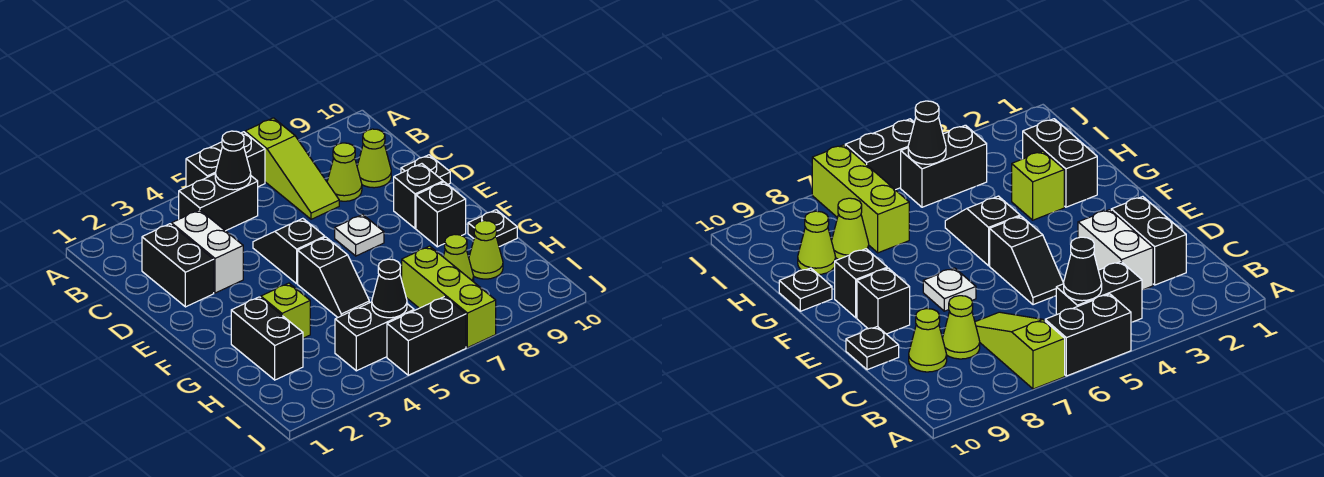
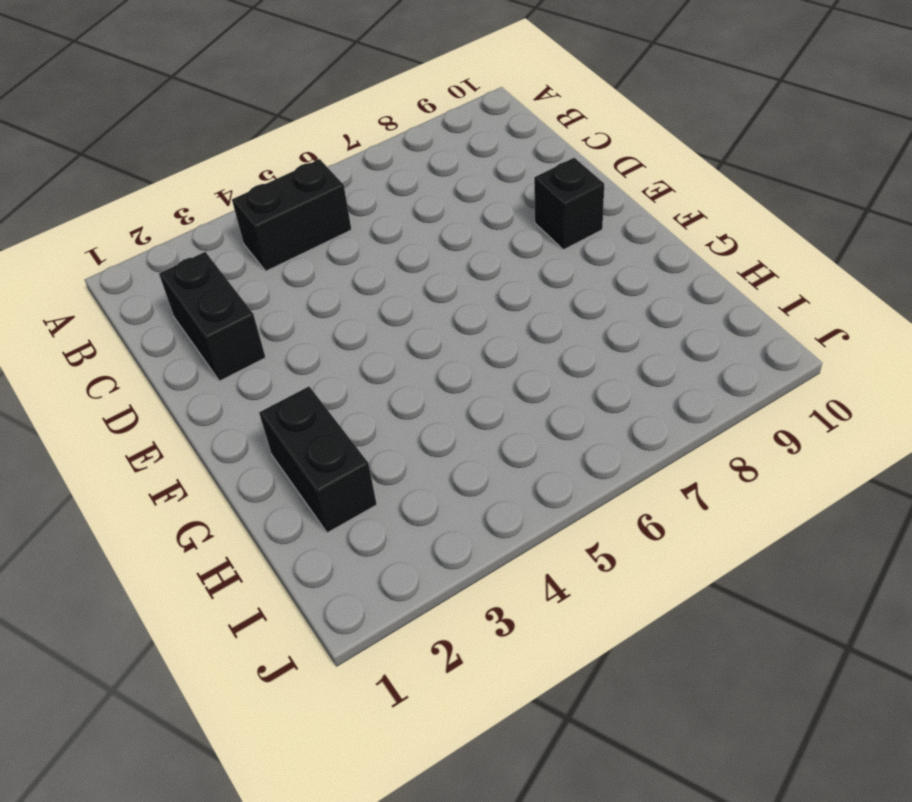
none -> black 1x2 brick [186,132,265,187]
none -> lime 1x3 slope [245,118,339,219]
none -> white 1x2 brick [172,210,243,293]

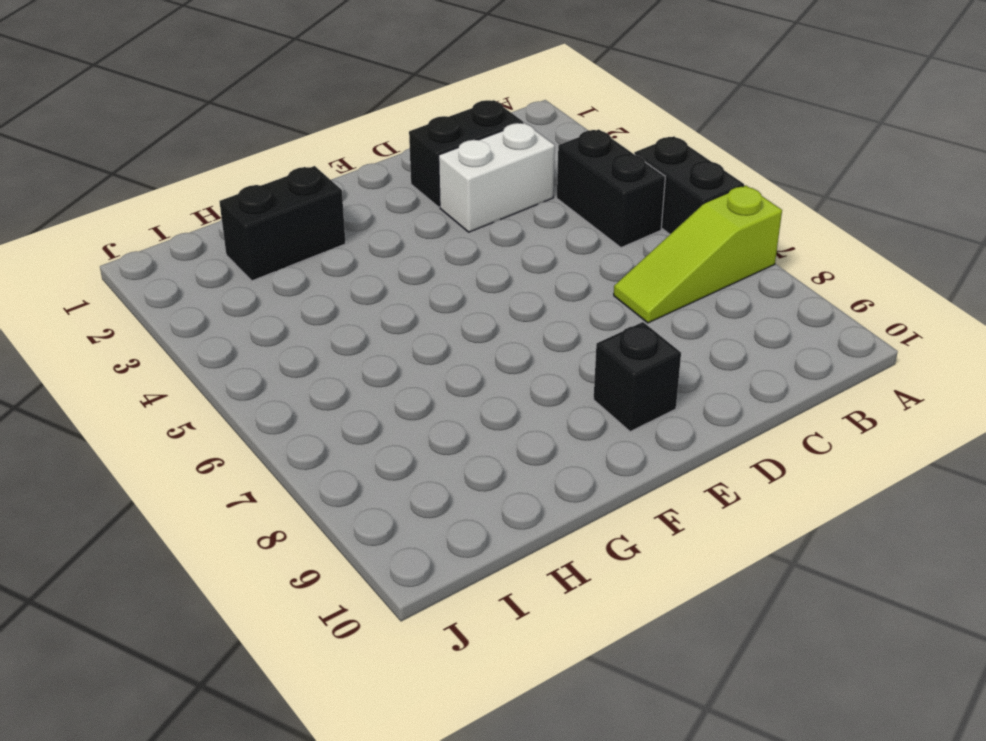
none -> lime 1x1 cone [327,143,362,201]
none -> lime 1x1 cone [357,129,391,188]
none -> black 1x2 slope [253,218,325,284]

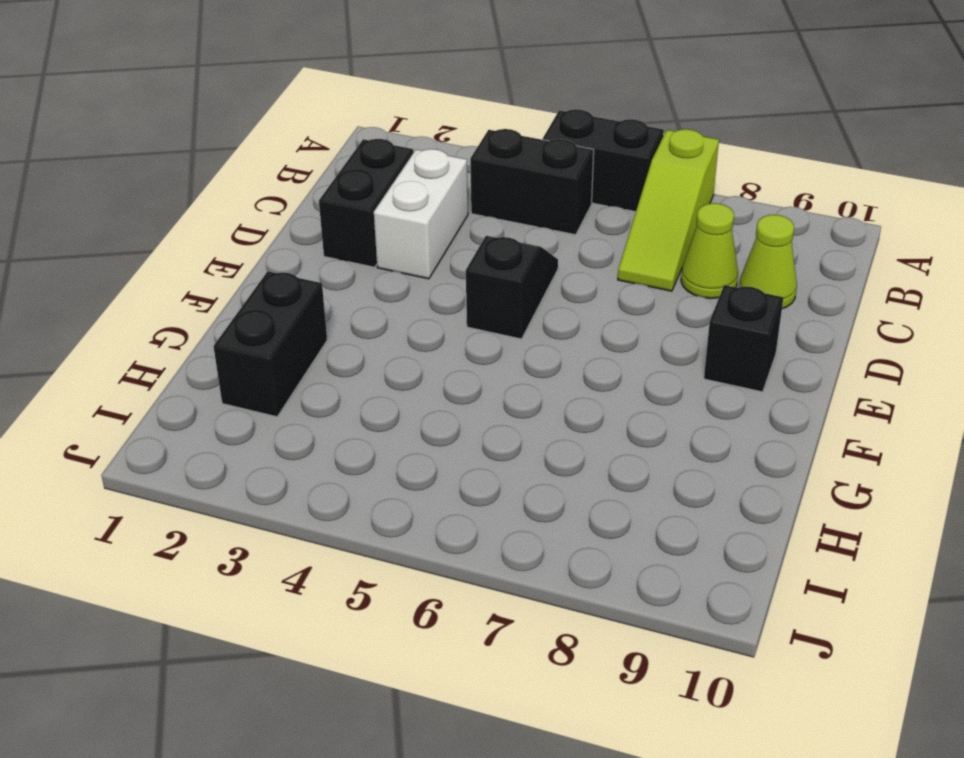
none -> black 1x1 plate [401,155,450,184]
none -> white 1x1 plate [335,214,384,256]
none -> black 1x2 slope [298,237,369,317]

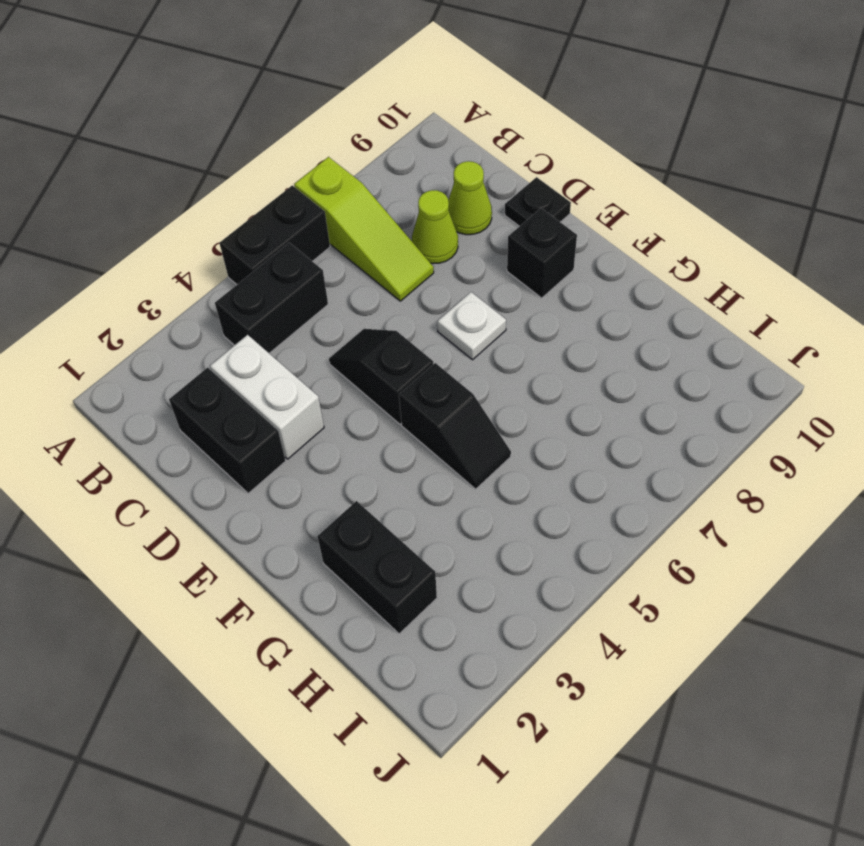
none -> black 1x1 brick [416,182,466,247]
none -> lime 1x1 brick [261,283,310,338]
none -> black 1x1 plate [468,210,517,247]

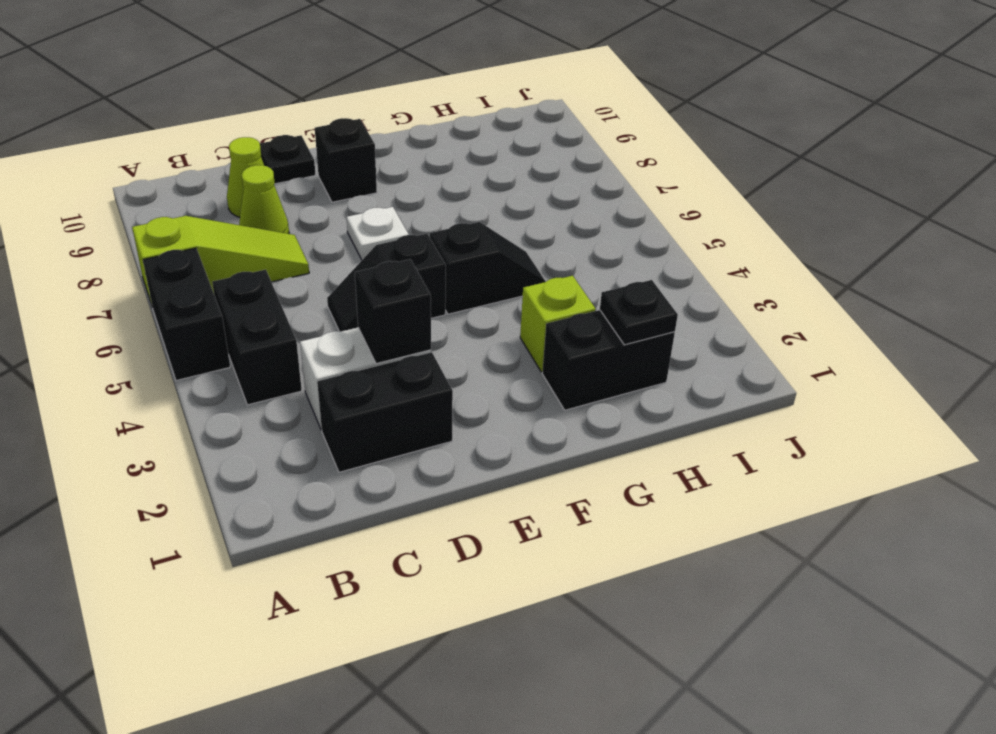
black 1x1 brick [355,259,431,364] -> black 1x1 brick moved to [416,182,466,247]
black 1x1 plate [600,280,678,345] -> black 1x1 plate moved to [468,210,517,247]
none -> lime 1x3 brick [402,246,496,348]
none -> lime 1x1 cone [443,234,474,282]
none -> lime 1x1 cone [469,221,503,279]

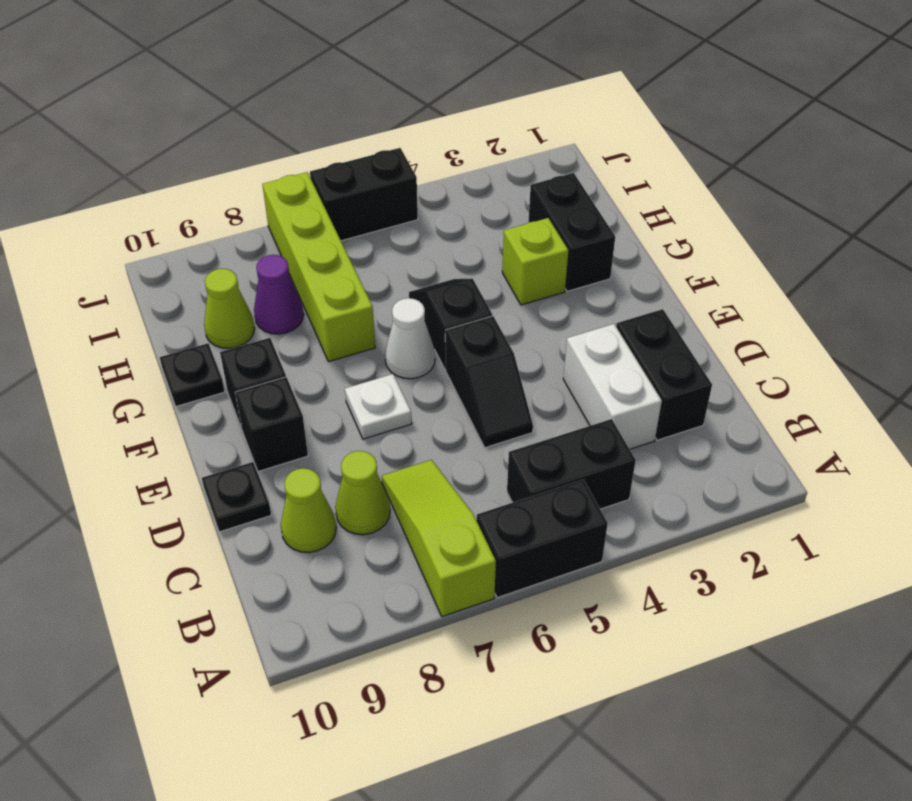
white 1x1 cone [385,298,435,379] -> none
lime 1x4 brick [262,172,375,362] -> lime 1x3 brick [402,246,496,348]
purple 1x1 cone [254,255,304,334] -> lime 1x1 cone [443,234,474,282]
none -> black 1x2 brick [335,302,414,371]
none -> black 1x1 cone [215,131,251,190]
none -> black 1x1 cone [372,259,407,318]

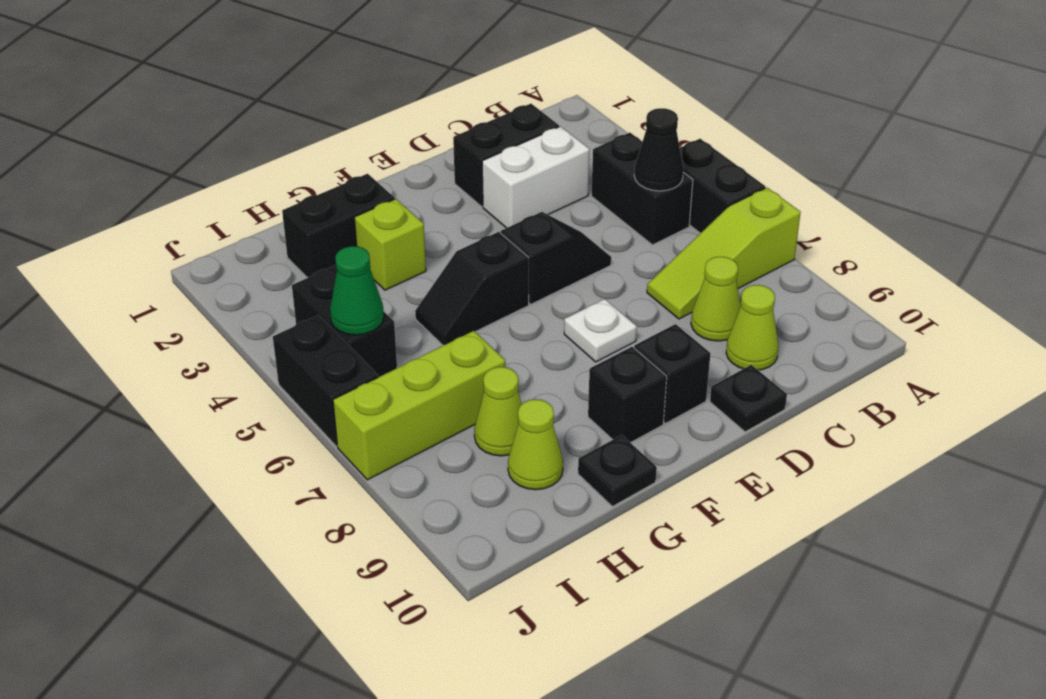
green 1x1 cone [330,246,384,335] -> black 1x1 cone [372,259,407,318]

